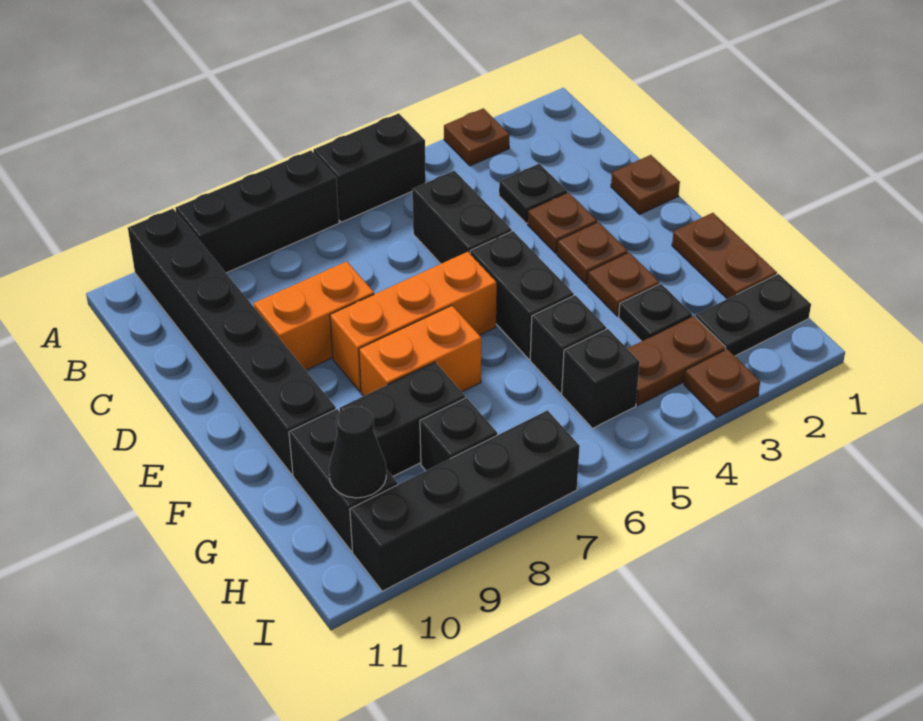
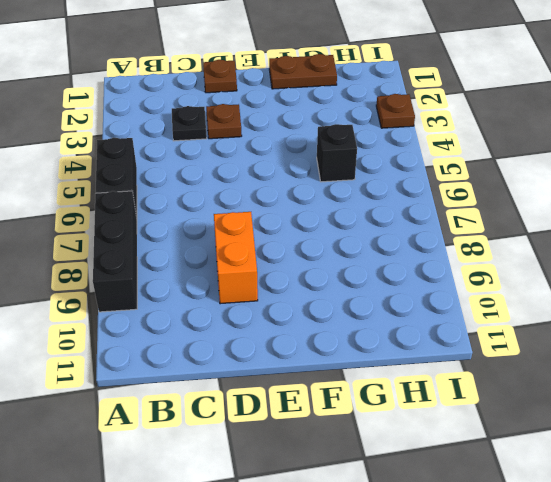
none -> brown 1x1 plate [444,108,510,166]
none -> black 1x6 brick [128,209,336,474]
none -> black 1x2 brick [412,171,512,264]

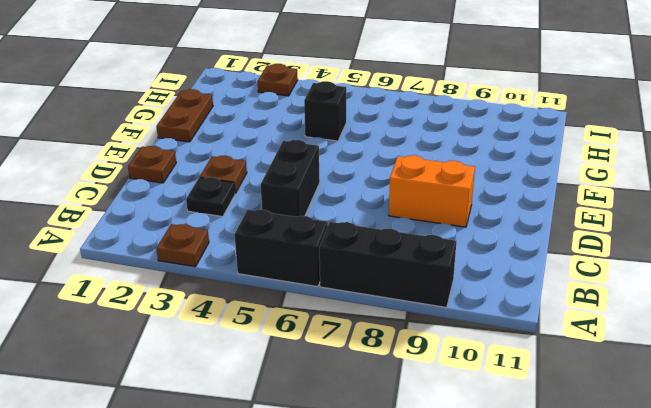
none -> black 1x6 brick [128,209,336,474]
none -> brown 1x1 plate [557,222,628,284]
none -> black 1x2 brick [470,231,574,359]

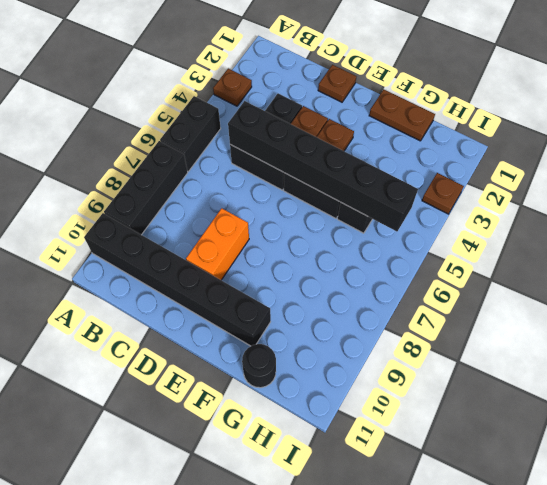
black 1x6 brick [228,101,418,231] -> none
black 1x1 round brick [242,344,276,388] -> none
none -> orange 1x3 brick [330,252,497,392]
none -> brown 1x1 plate [587,252,659,316]
none -> orange 1x2 brick [359,306,481,396]

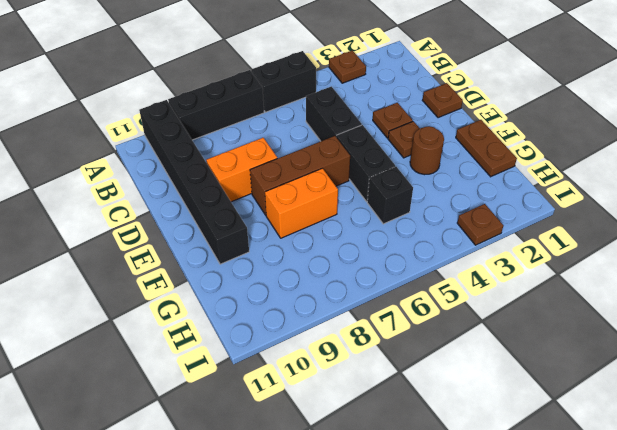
brown 1x3 brick [250,136,350,215] -> orange 1x3 brick [330,252,497,392]
brown 1x1 round brick [410,126,444,175] -> brown 1x1 plate [587,252,659,316]
none -> black 1x1 plate [499,164,567,223]
none -> black 1x1 plate [619,284,692,341]
none -> black 1x2 brick [340,362,465,477]

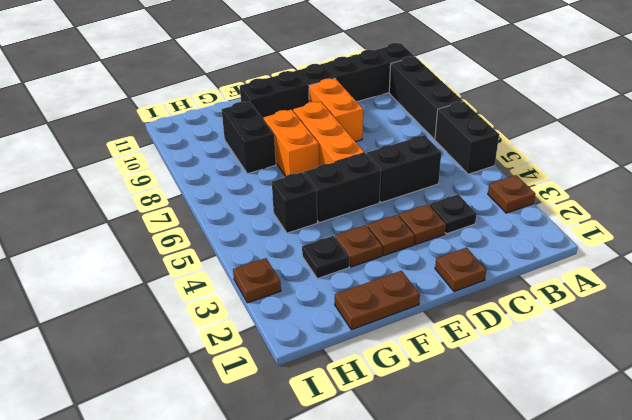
none -> black 1x2 brick [289,409,397,551]
none -> black 1x2 plate [696,274,811,356]
none -> brown 1x2 plate [627,316,726,405]

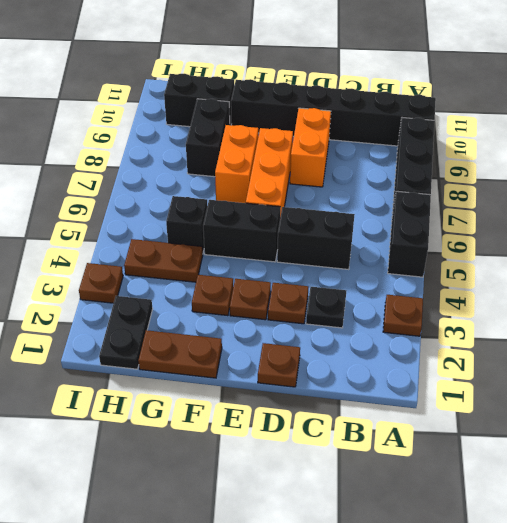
brown 1x2 plate [124,239,203,282] -> brown 1x2 plate turned to [627,316,726,405]
none -> black 1x1 plate [619,284,692,341]
none -> black 1x1 brick [562,329,640,428]
none -> black 1x1 brick [420,398,497,471]

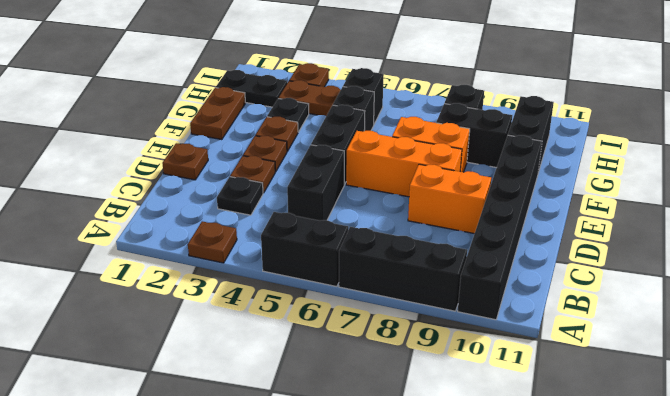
none -> black 1x4 brick [350,410,580,591]
none -> black 1x1 cone [329,407,386,498]

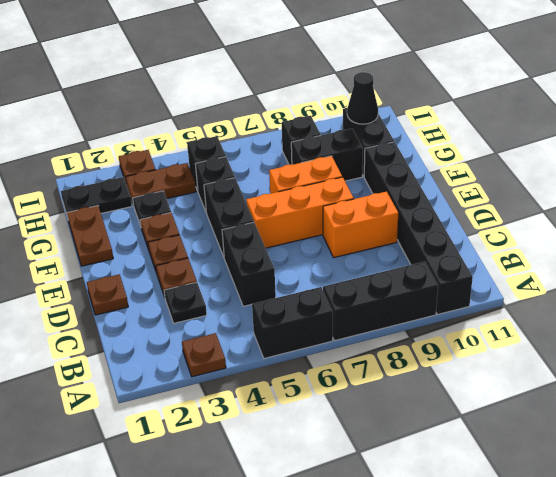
none -> black 1x4 brick [350,410,580,591]

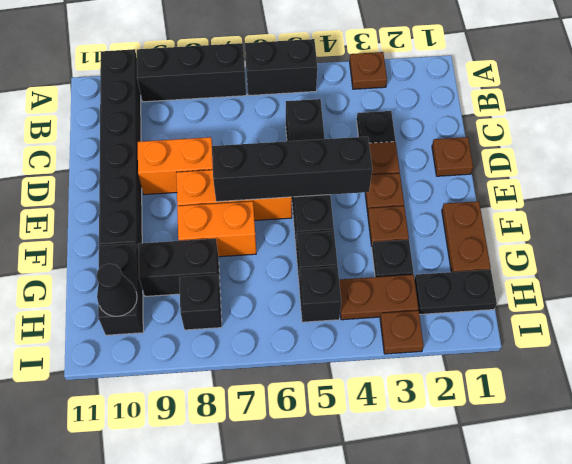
black 1x4 brick [212,137,372,202] -> black 1x4 brick moved to [350,410,580,591]

